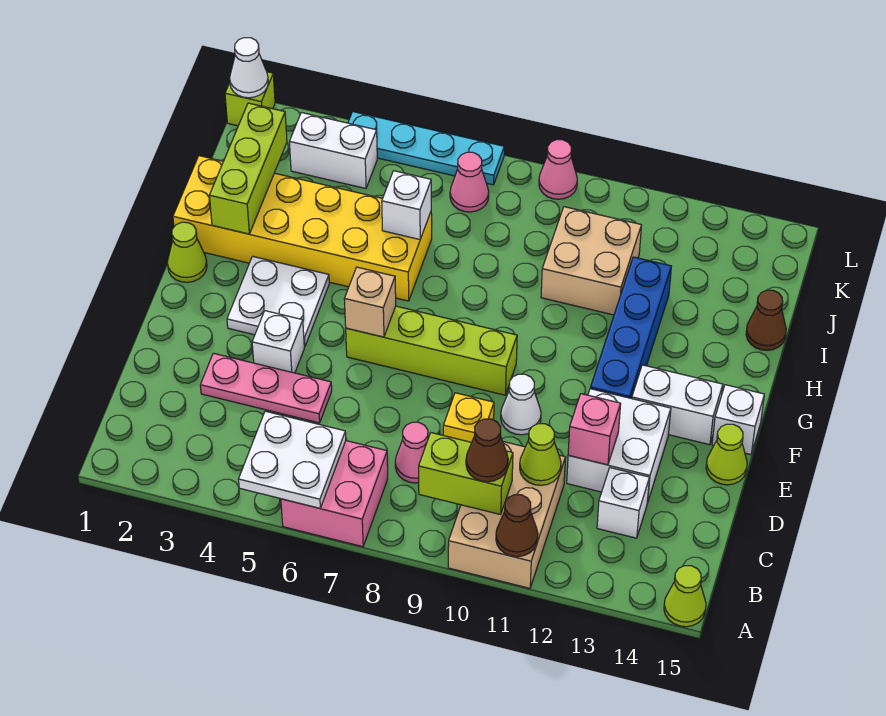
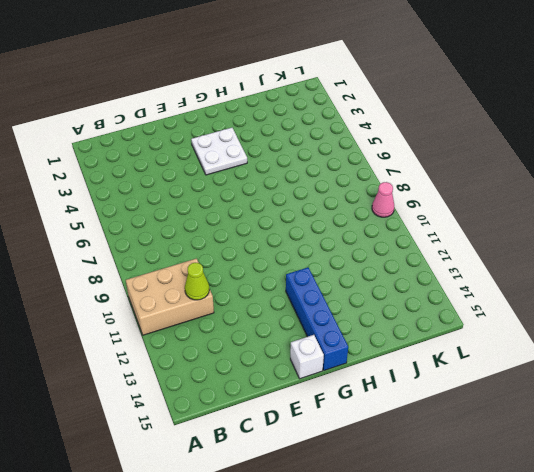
blue 1x4 brick [286,267,348,370] -> blue 1x4 brick turned to [590,257,671,399]
none -> pink 2x2 brick [281,440,388,547]
none -> lime 1x1 cone [664,566,706,627]
none -> pink 1x1 cone [395,422,428,483]
none -> white 1x1 brick [597,468,650,538]

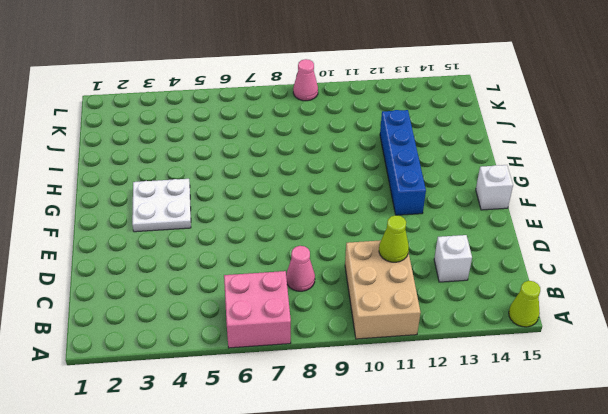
none -> pink 1x3 plate [200,353,332,423]
none -> yellow 1x1 brick [443,393,494,442]
none -> white 2x2 brick [567,389,671,503]
none -> white 1x1 brick [252,311,304,373]

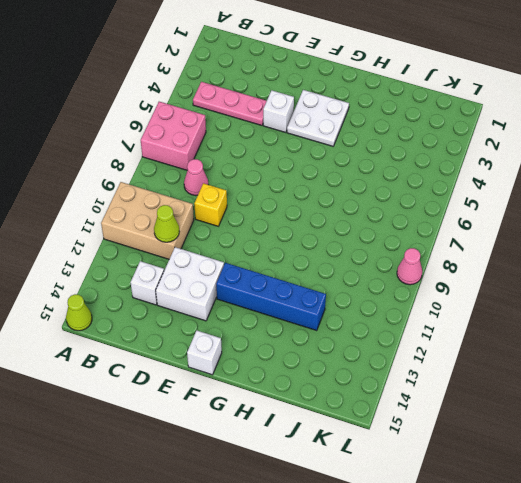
pink 1x3 plate [193,82,267,125] -> pink 1x3 plate turned to [200,353,332,423]
none -> white 1x1 cone [501,374,541,435]
none -> lime 1x1 cone [706,424,747,485]
none -> lime 1x4 brick [346,306,517,395]
none -> white 1x2 brick [632,365,723,445]

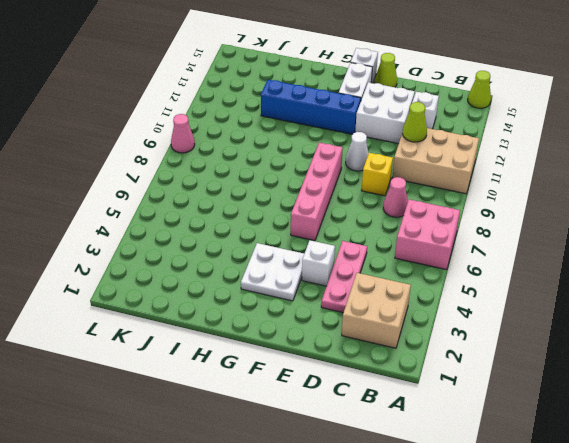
tan 2x2 brick [342,273,411,348] -> tan 2x2 brick moved to [541,207,641,315]
pink 1x4 brick [291,143,343,241] -> lime 1x4 brick [346,306,517,395]
none -> lime 1x1 cone [167,222,207,282]
none -> yellow 2x6 brick [173,156,432,301]
none -> brown 1x1 cone [746,290,786,350]
none -> white 1x2 brick [289,112,377,189]

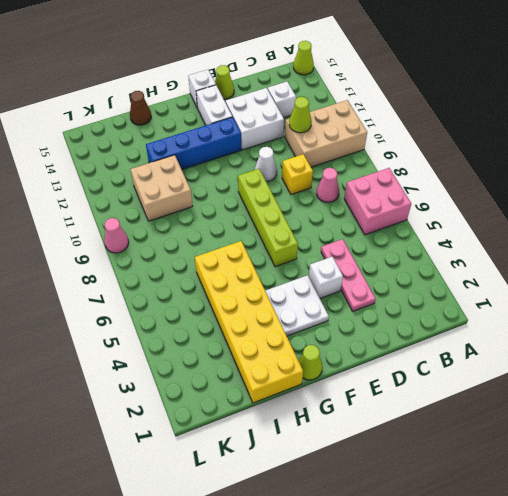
none -> white 1x2 brick [289,112,377,189]
none -> pink 1x1 cone [450,152,489,212]
none -> lime 1x1 brick [225,72,275,126]
none -> cyan 1x4 plate [348,112,504,185]

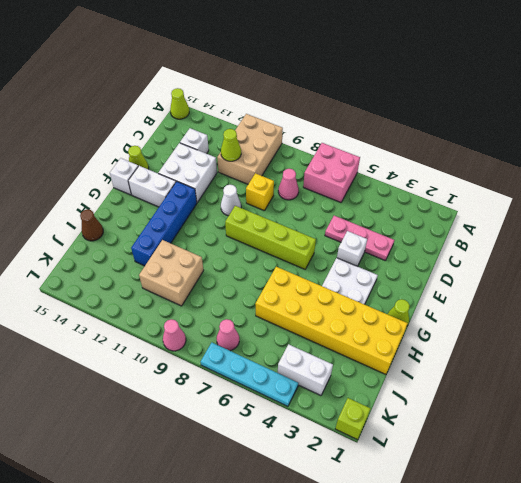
none -> white 2x2 plate [238,411,346,508]
none -> brown 1x1 cone [496,495,538,557]
none -> lime 1x2 brick [419,433,513,515]
none -> pink 1x1 brick [568,394,621,465]

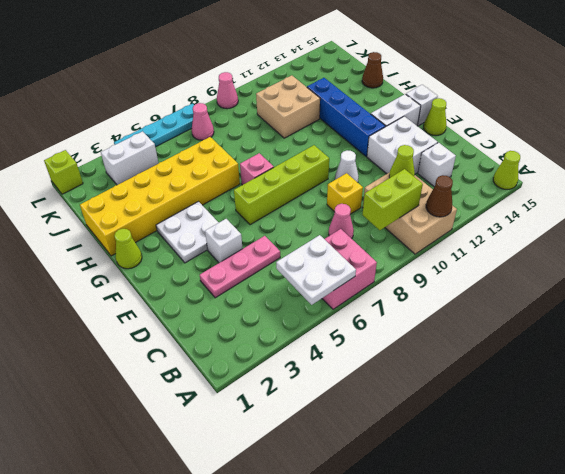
pink 1x1 brick [240,153,274,185] -> pink 1x1 brick moved to [568,394,621,465]
none -> tan 1x1 brick [344,267,396,337]
none -> lime 1x3 brick [209,103,287,234]
none -> white 1x1 brick [382,171,431,240]
none -> white 1x1 cone [230,38,268,98]

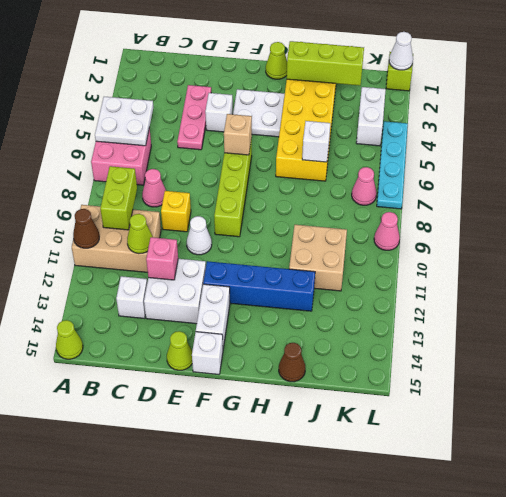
none -> brown 1x1 cone [466,419,508,482]

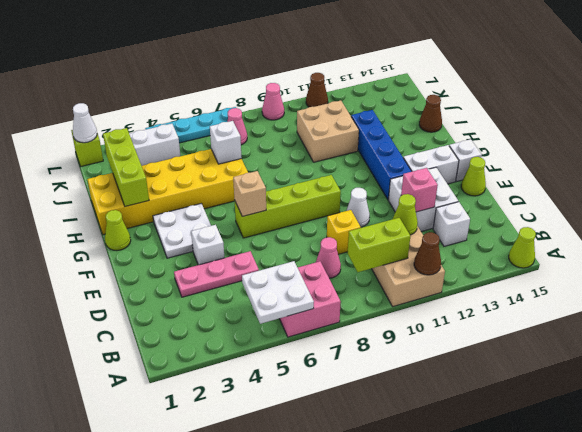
brown 1x1 cone [306,73,328,107] -> brown 1x1 cone moved to [466,419,508,482]

